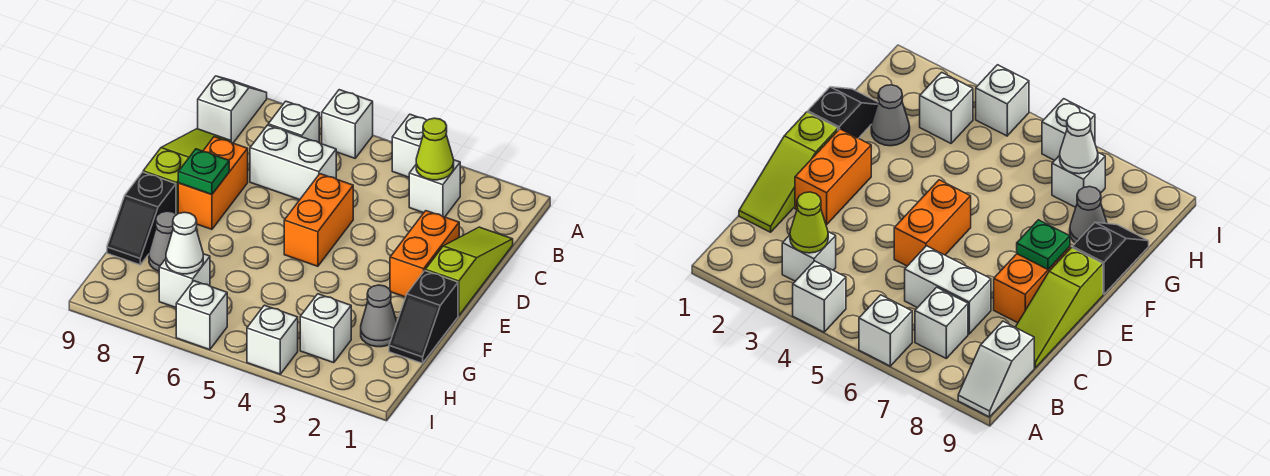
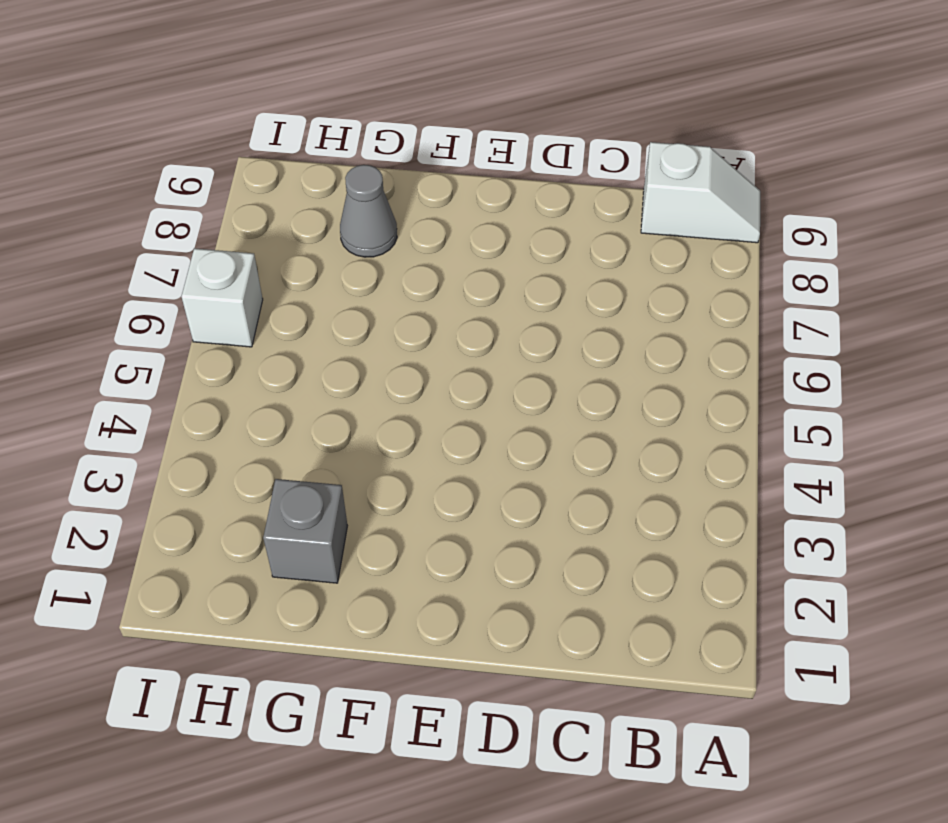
grey 1x1 brick [263,479,347,583] -> grey 1x1 cone [361,285,397,347]
none -> white 1x1 brick [392,114,427,177]
none -> white 1x1 brick [322,90,373,158]
none -> white 1x1 brick [409,160,460,217]

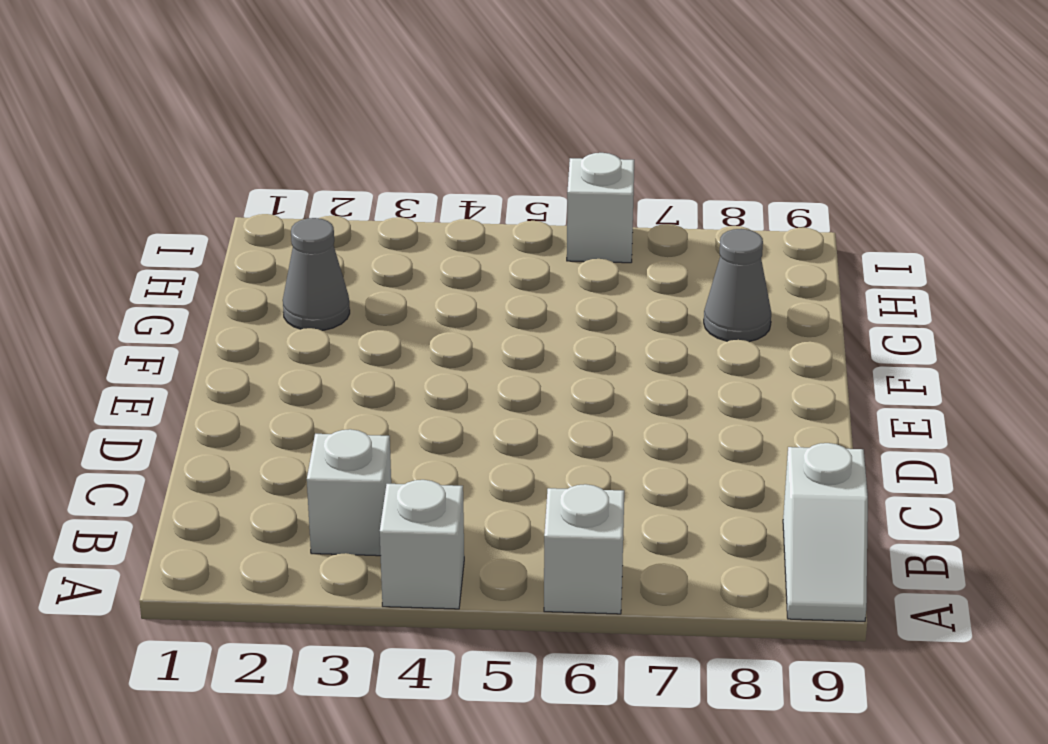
none -> white 1x1 brick [268,101,319,143]
none -> lime 1x3 slope [425,227,513,316]
none -> white 1x2 brick [250,125,336,200]

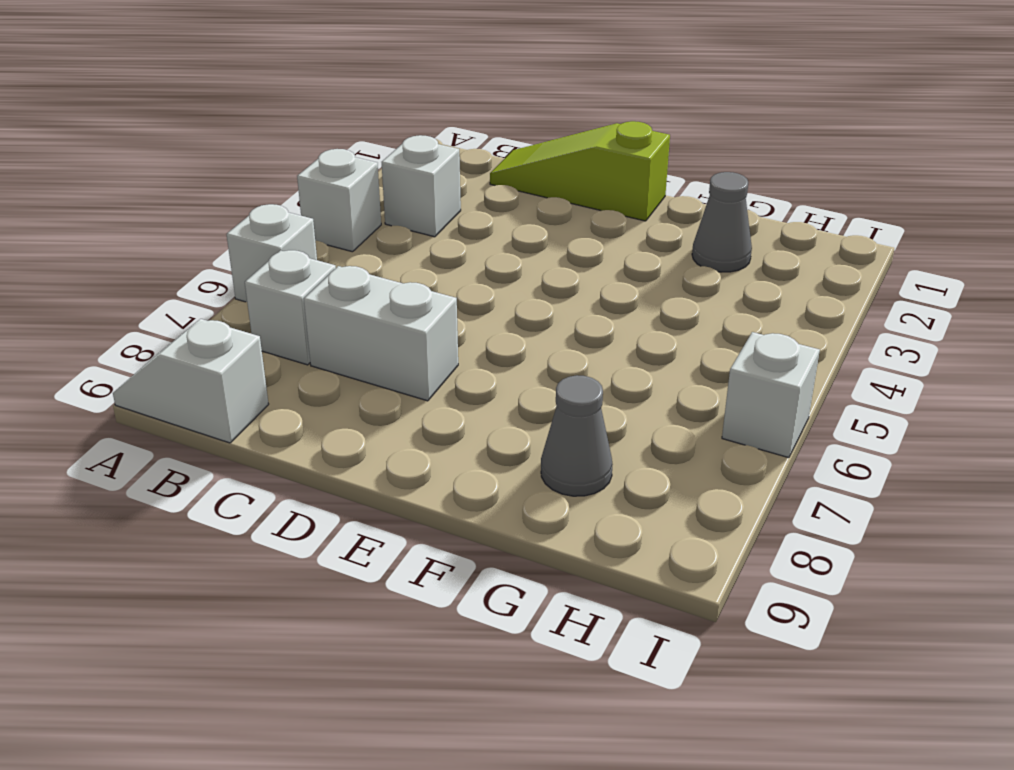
white 1x2 brick [304,266,458,401] -> white 1x2 brick turned to [250,125,336,200]
none -> lime 1x3 slope [143,129,230,214]
none -> orange 1x2 brick [390,211,459,297]
none -> orange 1x2 brick [284,174,353,266]

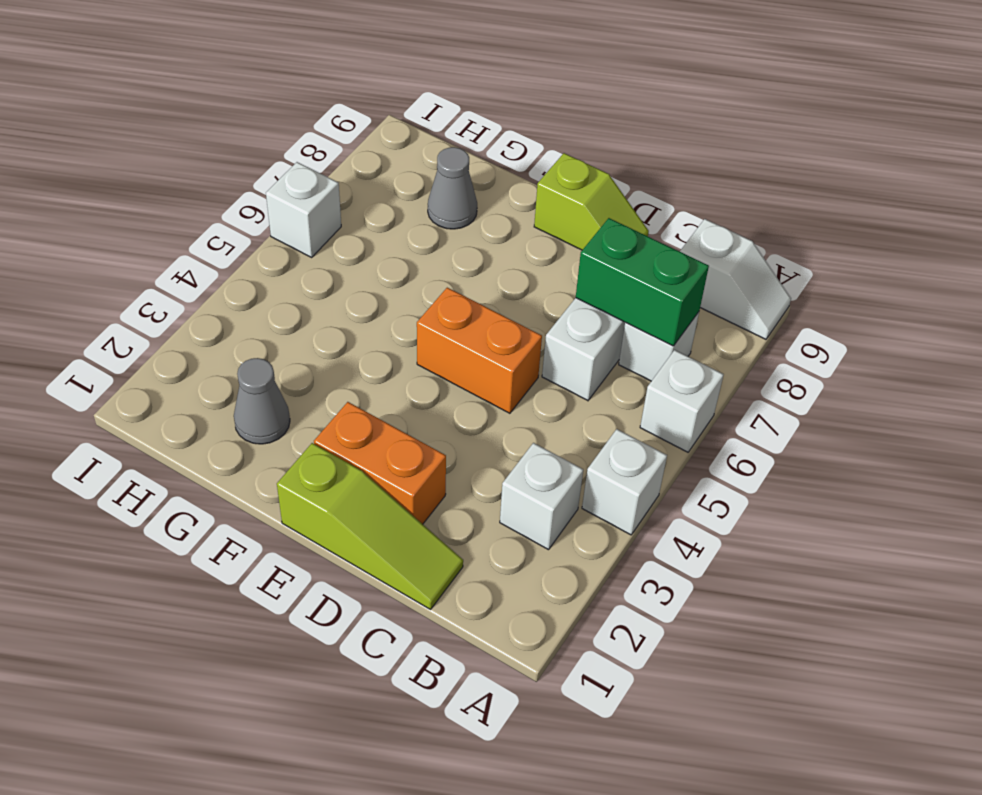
green 1x2 brick [576,218,709,346] -> none
lime 1x2 slope [534,153,649,250] -> lime 1x3 slope [143,129,230,214]
none -> orange 1x2 brick [178,137,248,229]
none -> black 1x2 slope [389,271,458,363]
none -> black 1x2 slope [107,172,176,265]

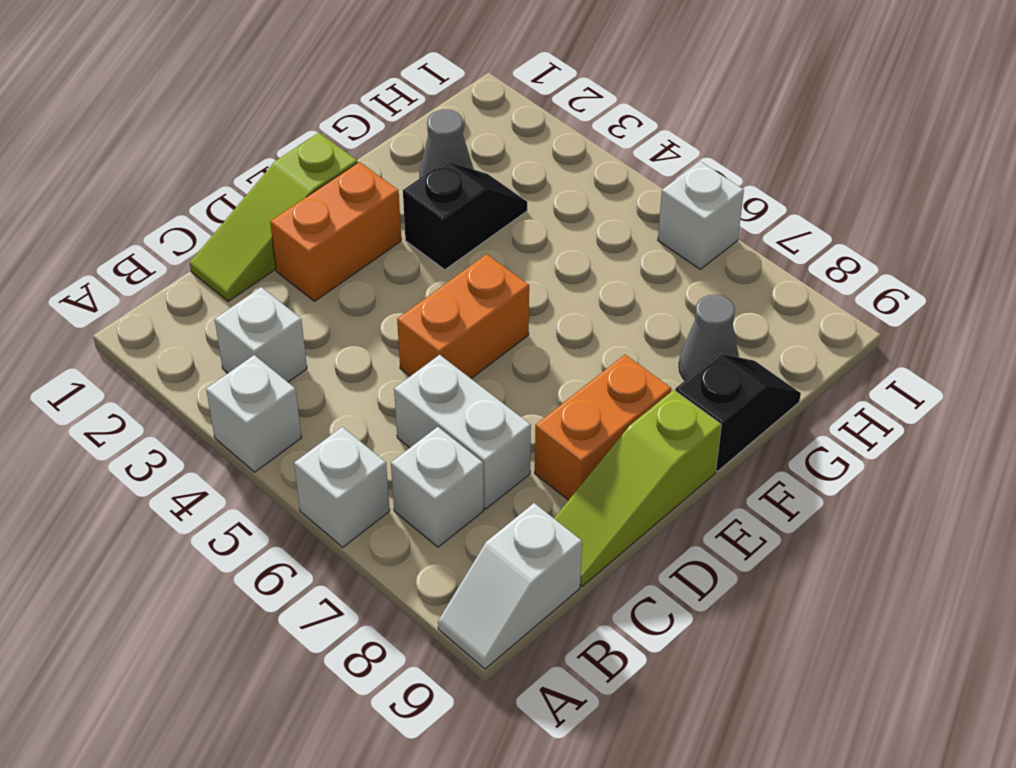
black 1x2 slope [403,161,527,270] -> black 1x2 slope moved to [389,271,458,363]
none -> white 1x1 brick [300,294,351,363]
none -> white 1x1 brick [159,254,210,308]
none -> white 1x1 brick [247,305,298,374]

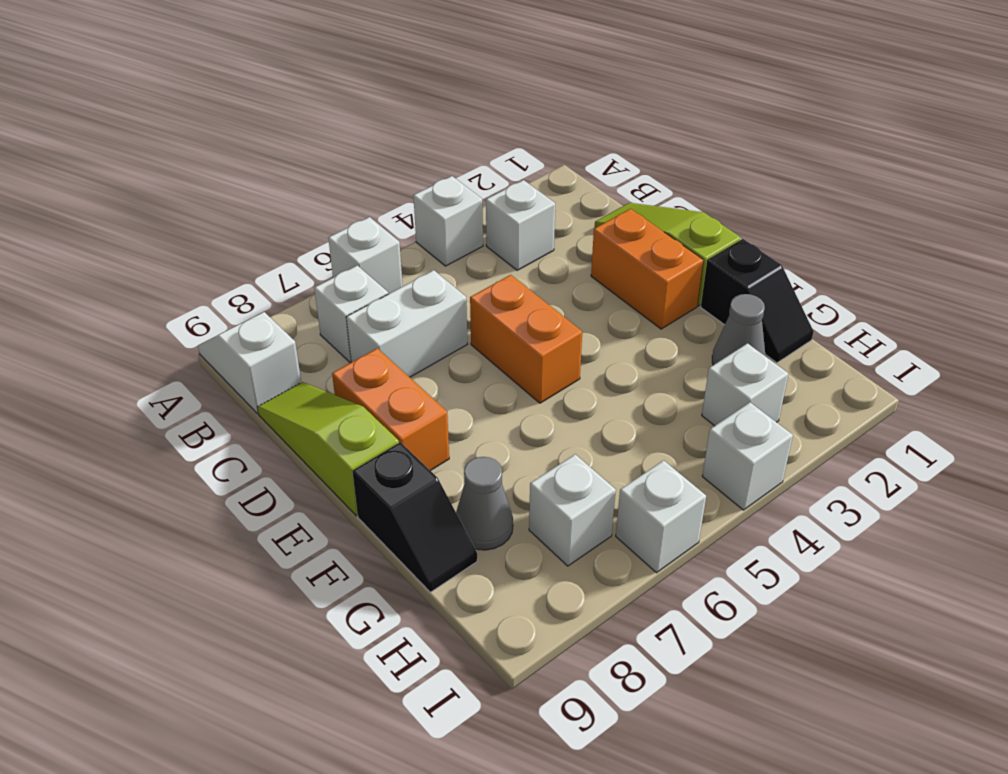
none -> lime 1x1 cone [416,118,454,180]
none -> green 1x1 plate [178,149,229,194]
none -> white 1x1 cone [166,212,203,274]

